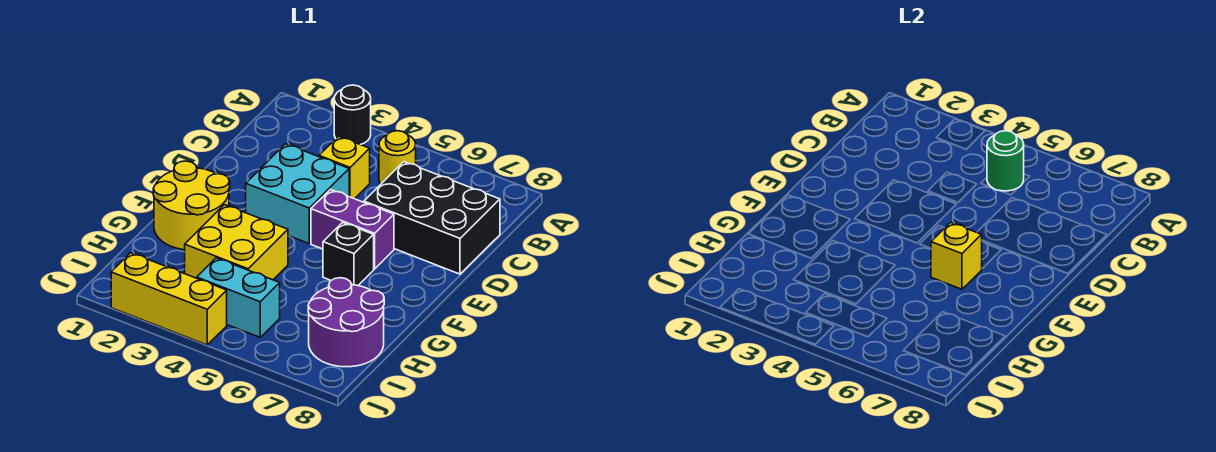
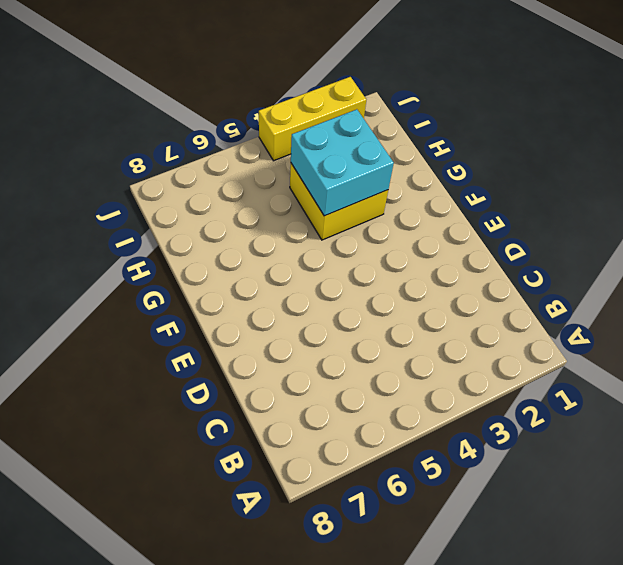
cyan 2x2 brick [291,109,394,216] -> cyan 2x2 brick moved to [246,144,349,244]
none -> black 1x1 round brick [334,85,371,145]
none -> yellow 1x1 round brick [379,131,416,184]
none -> yellow 1x1 brick [319,136,370,199]

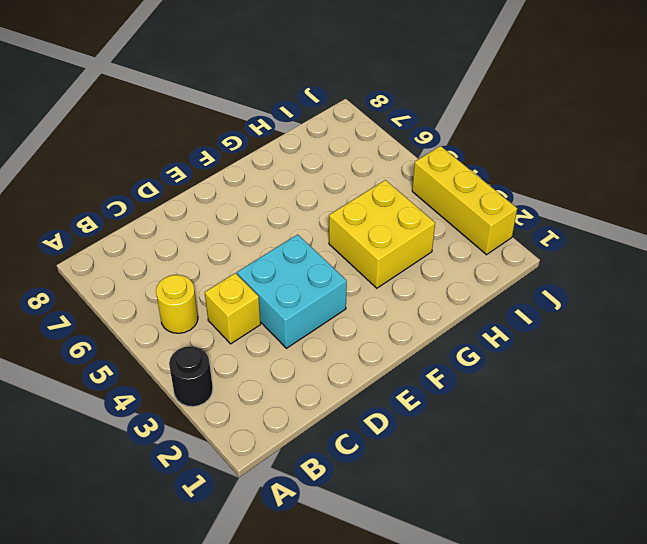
none -> black 2x3 brick [364,162,500,274]
none -> purple 1x2 brick [311,190,394,269]
none -> yellow 2x2 round brick [153,161,230,250]

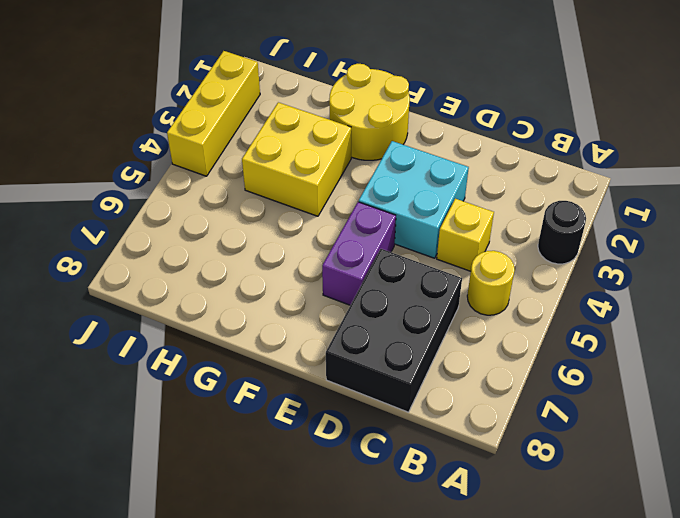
none -> black 1x1 brick [323,222,374,286]
none -> purple 2x2 round brick [308,278,384,367]
none -> cyan 1x2 brick [197,258,280,337]

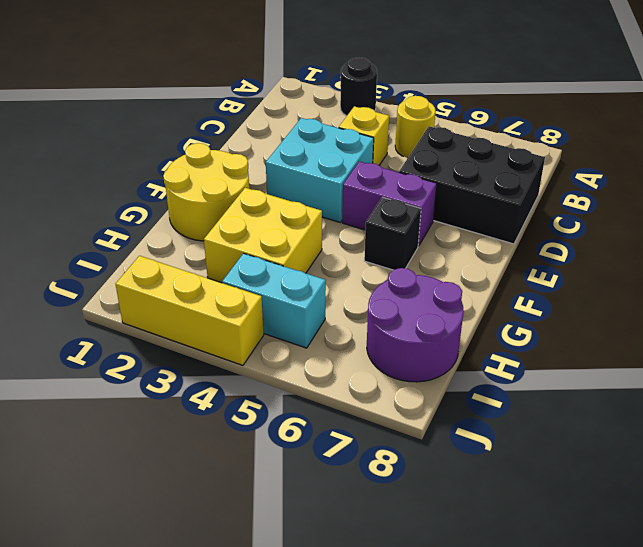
none -> green 1x1 round brick [987,131,1024,191]
none -> yellow 1x1 brick [931,222,982,289]

